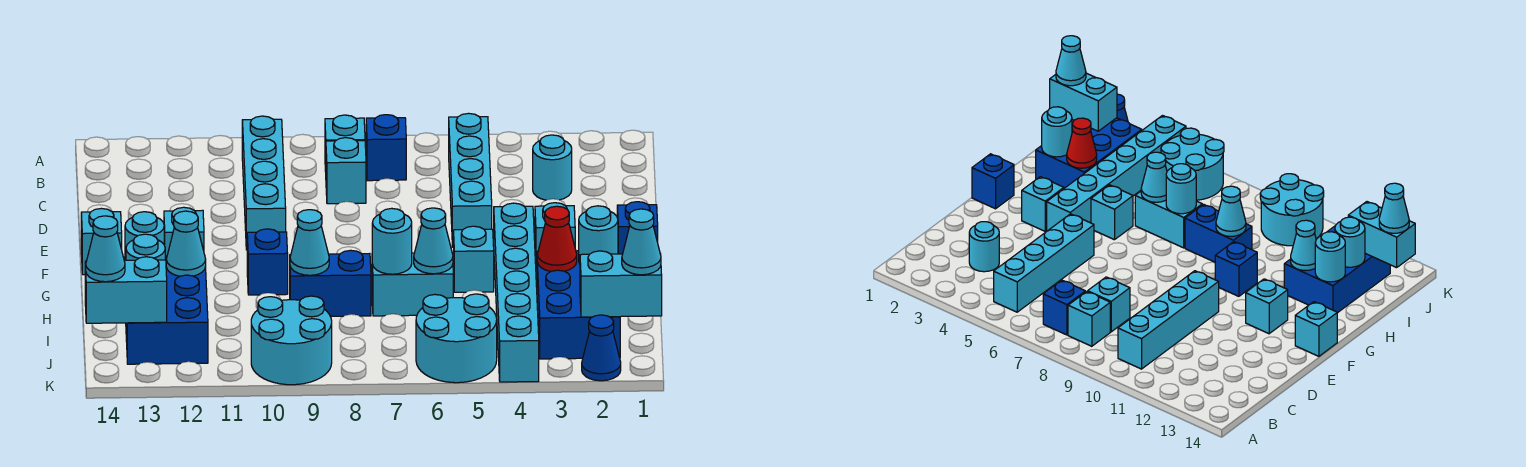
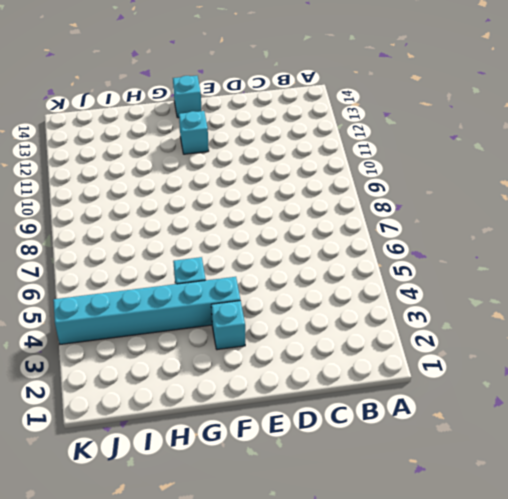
none -> cyan 1x4 brick [449,113,492,247]
none -> blue 1x1 brick [366,115,406,181]
none -> cyan 1x1 brick [325,115,365,172]
none -> cyan 1x4 brick [242,116,286,250]

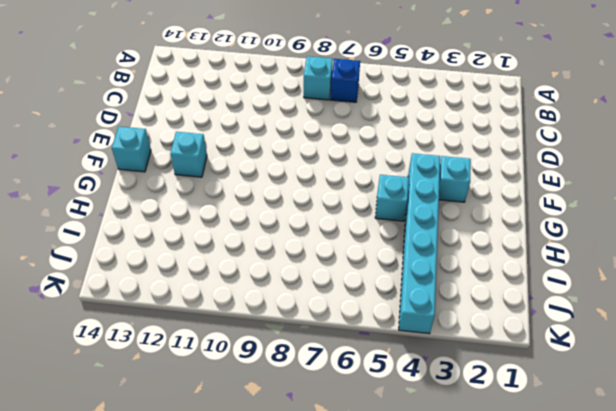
none -> cyan 1x4 brick [449,113,492,247]
none -> cyan 1x4 brick [242,116,286,250]
none -> cyan 1x1 round brick [533,135,572,200]
none -> cyan 1x1 brick [326,138,366,204]

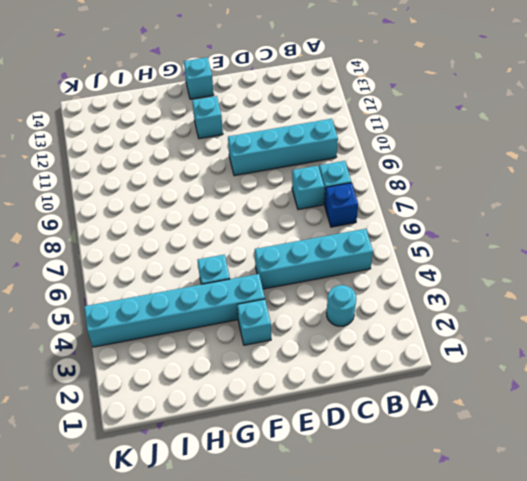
none -> blue 1x1 brick [617,202,658,254]
none -> blue 1x1 brick [247,229,288,295]
none -> blue 2x3 brick [537,251,620,359]
none -> cyan 1x2 brick [372,253,453,316]

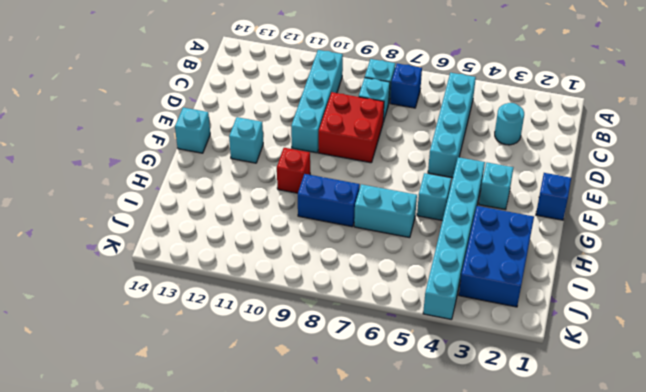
red 2x2 brick [319,92,384,163] -> none
red 1x1 brick [277,148,310,193] -> blue 1x1 brick [247,229,288,295]
none -> blue 2x3 brick [126,256,208,364]
none -> cyan 2x2 round brick [416,294,497,383]
none -> cyan 2x2 round brick [251,296,332,385]
none -> blue 1x1 cone [582,315,621,381]

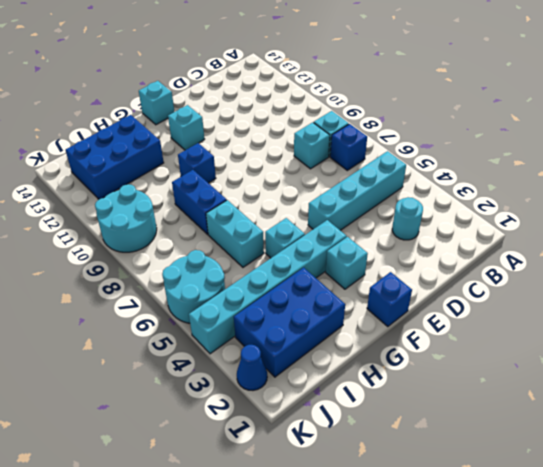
none -> cyan 1x4 brick [242,116,286,250]
none -> cyan 1x1 round brick [579,206,618,264]
none -> red 1x1 cone [537,206,577,271]
none -> cyan 1x1 cone [414,208,453,274]

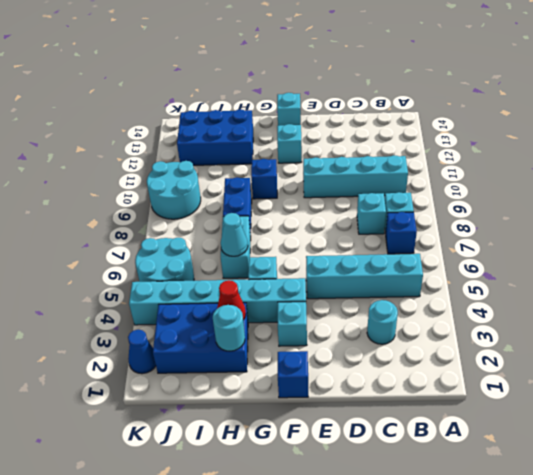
none -> cyan 1x1 round brick [372,208,412,274]
none -> cyan 1x1 cone [290,210,329,275]
none -> cyan 1x1 cone [166,211,206,276]
none -> cyan 1x1 round brick [125,212,164,260]

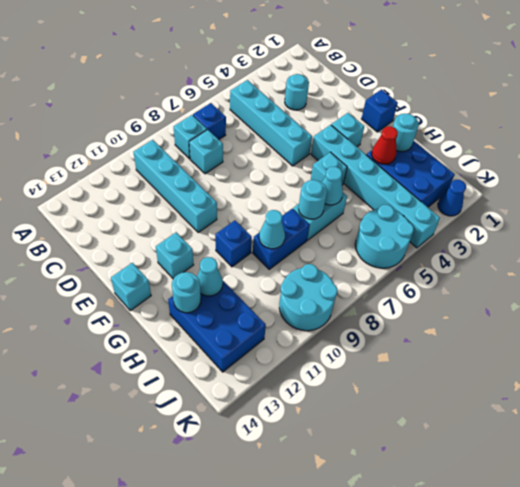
none -> cyan 1x1 round brick [126,234,165,260]
none -> cyan 1x2 brick [580,251,662,317]
none -> cyan 1x2 brick [85,257,167,323]
none -> cyan 1x1 cone [622,209,661,275]

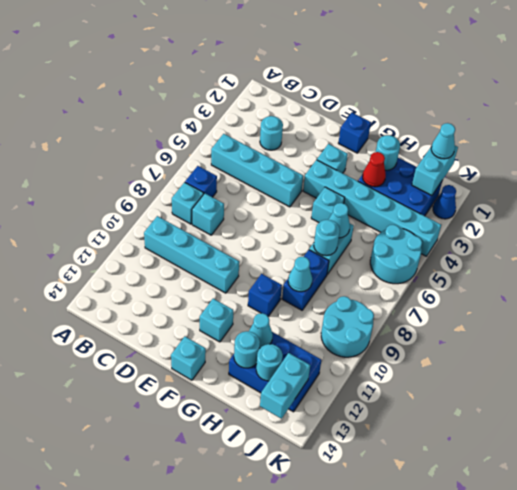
none -> cyan 1x1 cone [85,216,125,282]

